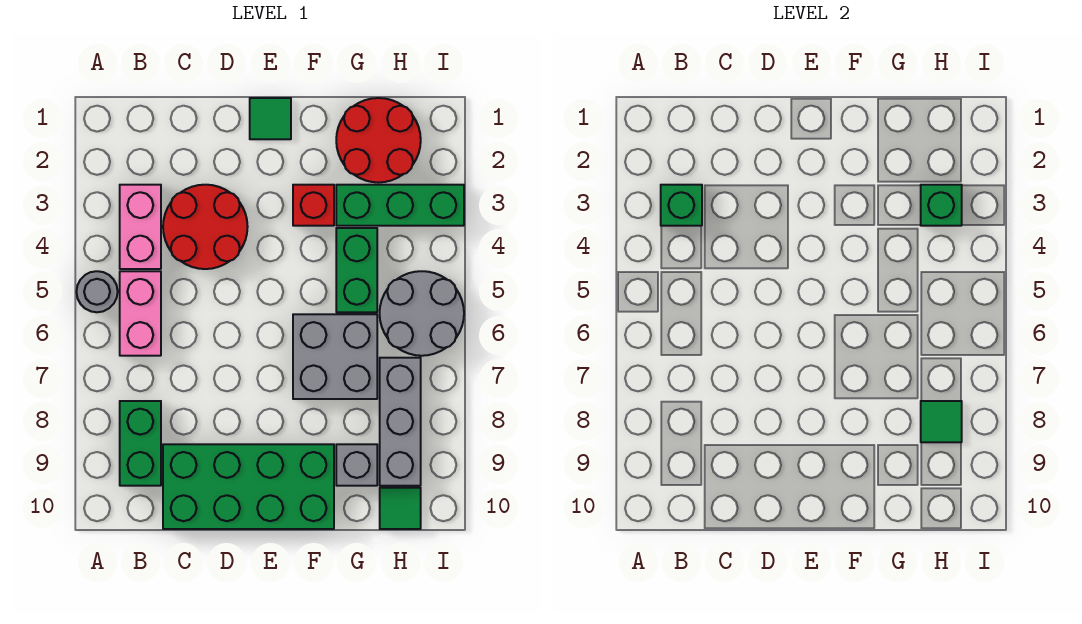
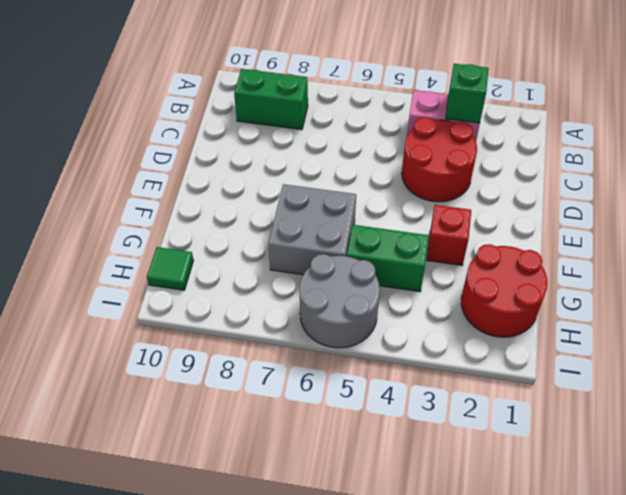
none -> grey 1x1 round brick [76,271,118,312]
none -> pink 1x2 brick [120,271,161,356]
none -> green 2x4 brick [163,444,334,529]

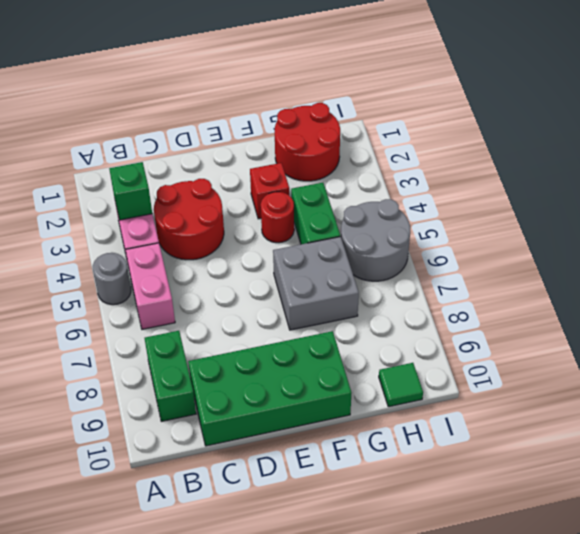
red 1x1 round brick [261,192,294,243] -> none
none -> green 1x1 tile [250,98,291,139]
none -> green 1x3 brick [336,185,464,226]
none -> grey 1x1 brick [336,444,377,486]

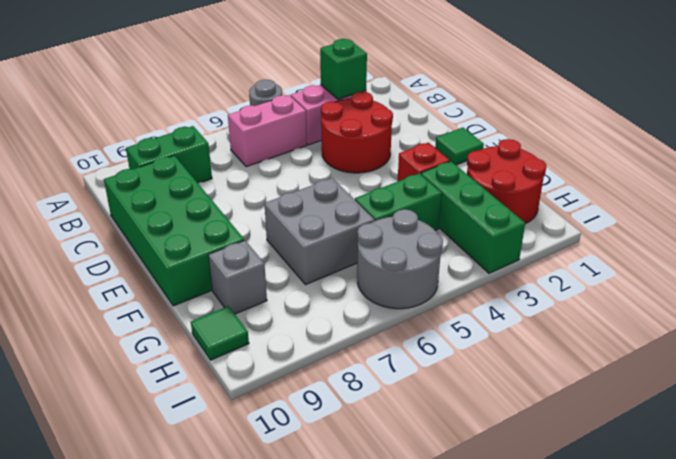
none -> grey 1x3 brick [380,358,421,486]
none -> green 1x1 brick [921,185,962,226]
none -> green 1x1 tile [921,401,962,442]

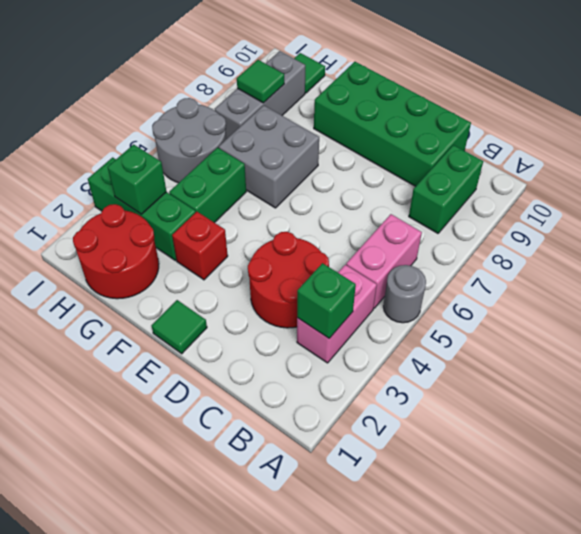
none -> grey 1x1 brick [336,444,377,486]

